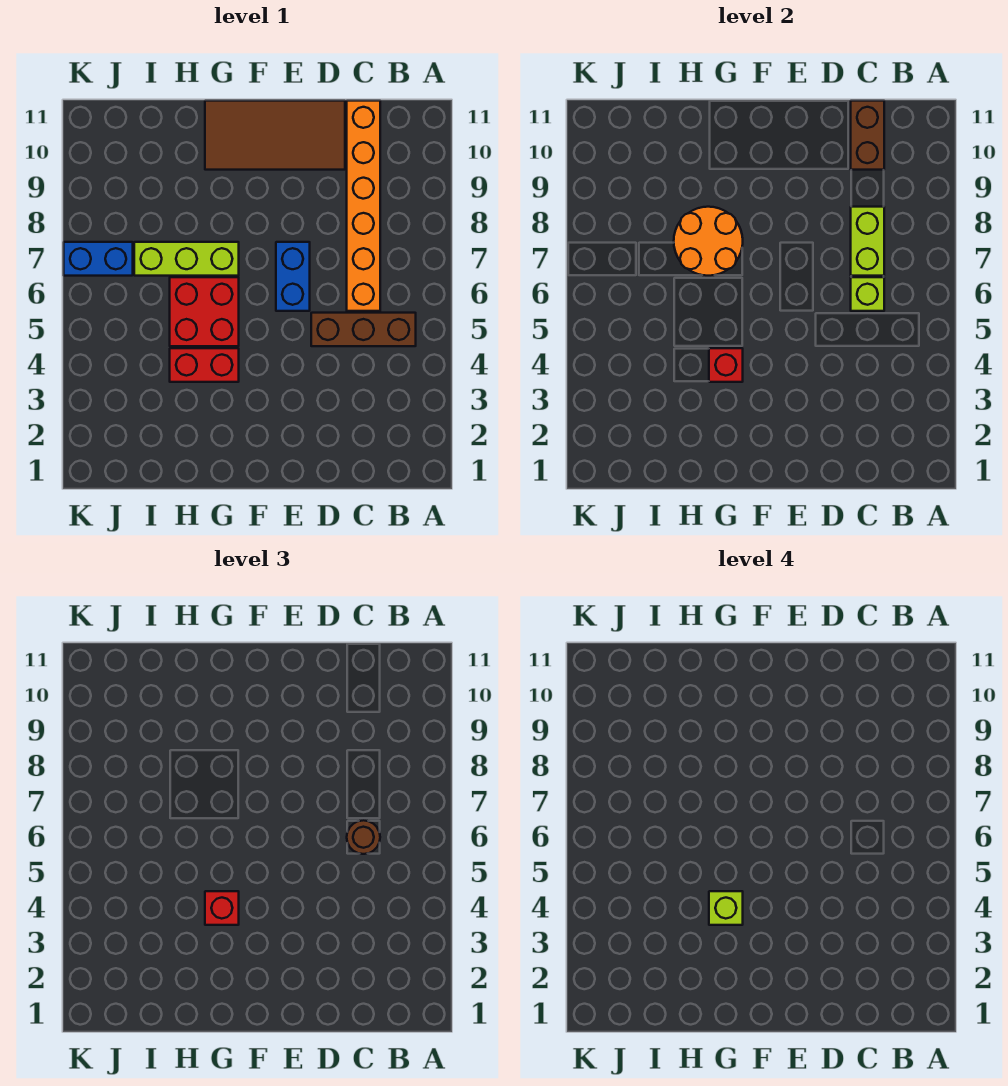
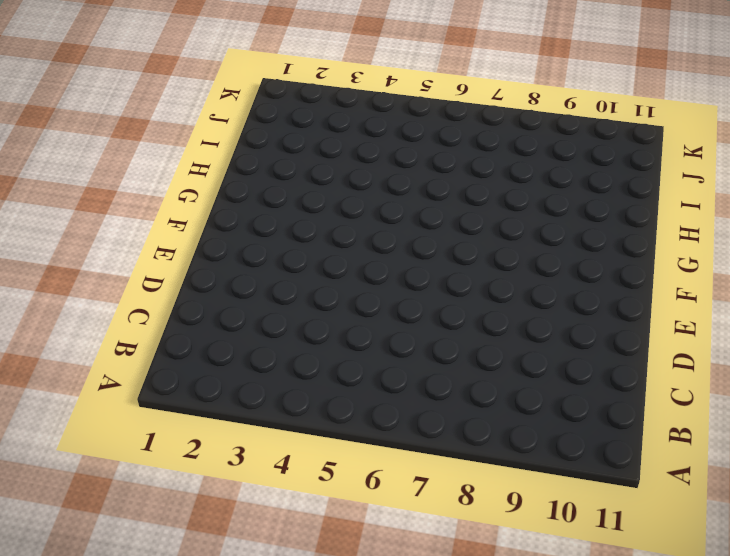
none -> brown 1x3 brick [311,313,416,346]
none -> orange 1x6 brick [347,101,380,311]
none -> brown 2x4 tile [205,101,345,170]

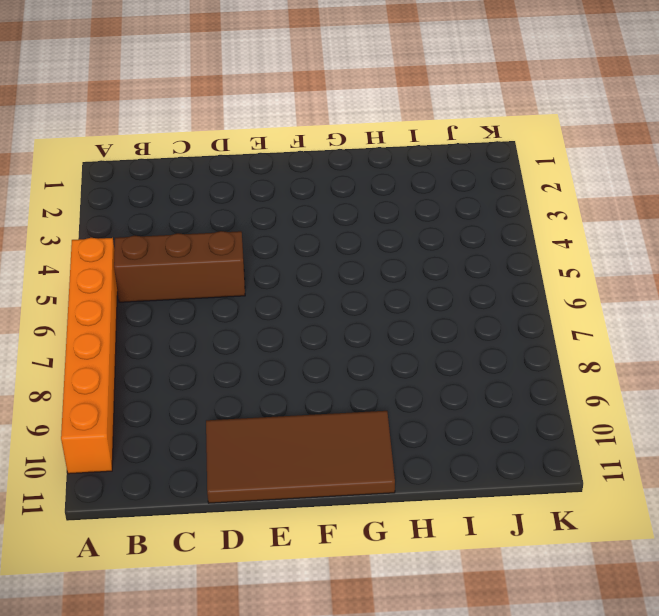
orange 1x6 brick [61,238,117,474] -> orange 1x6 brick moved to [347,101,380,311]
none -> blue 1x2 brick [276,242,310,311]
none -> red 1x2 brick [170,348,239,382]
none -> red 2x2 brick [170,277,239,346]

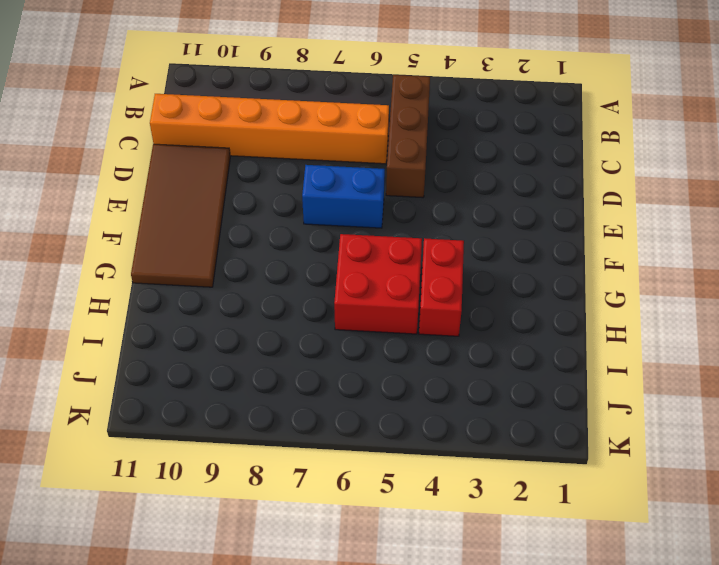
none -> lime 1x3 brick [134,242,239,276]
none -> blue 1x2 brick [64,242,133,276]
none -> lime 1x1 brick [851,277,884,311]

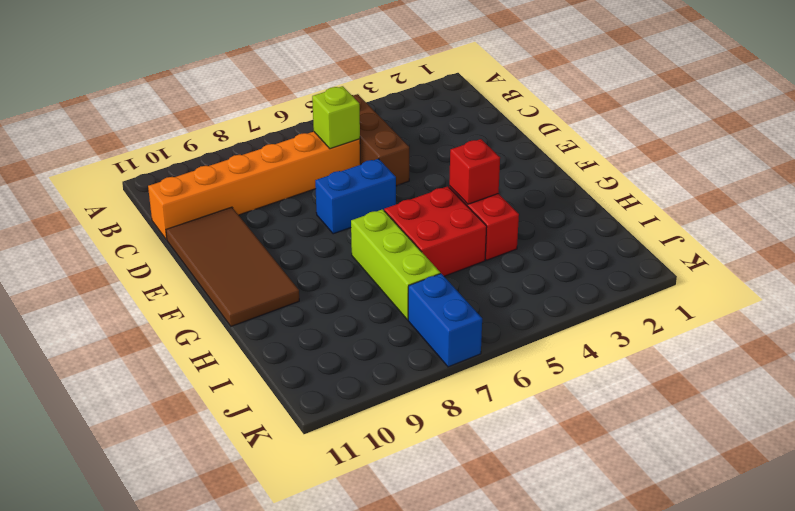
none -> lime 1x2 brick [851,207,884,276]
none -> brown 1x2 brick [851,101,884,170]
none -> orange 2x2 round brick [674,207,743,276]

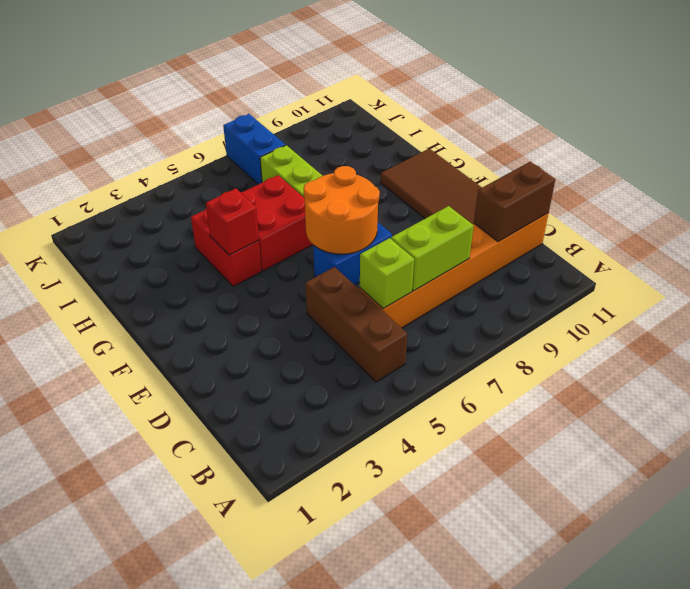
orange 2x2 round brick [304,166,380,254] -> orange 2x2 round brick moved to [674,207,743,276]
none -> brown 1x1 round brick [347,820,380,854]
none -> red 1x1 brick [205,891,239,925]
none -> lime 1x1 brick [709,891,743,925]

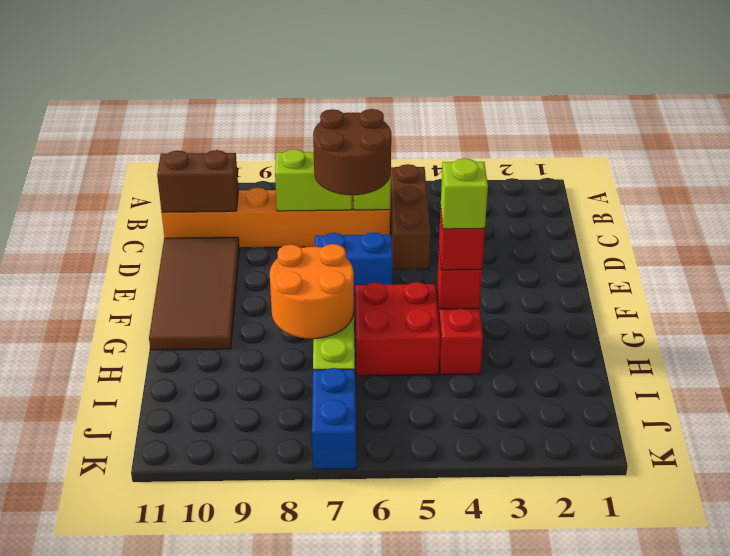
brown 2x2 round brick [313,109,391,196] -> brown 1x1 round brick [347,820,380,854]

